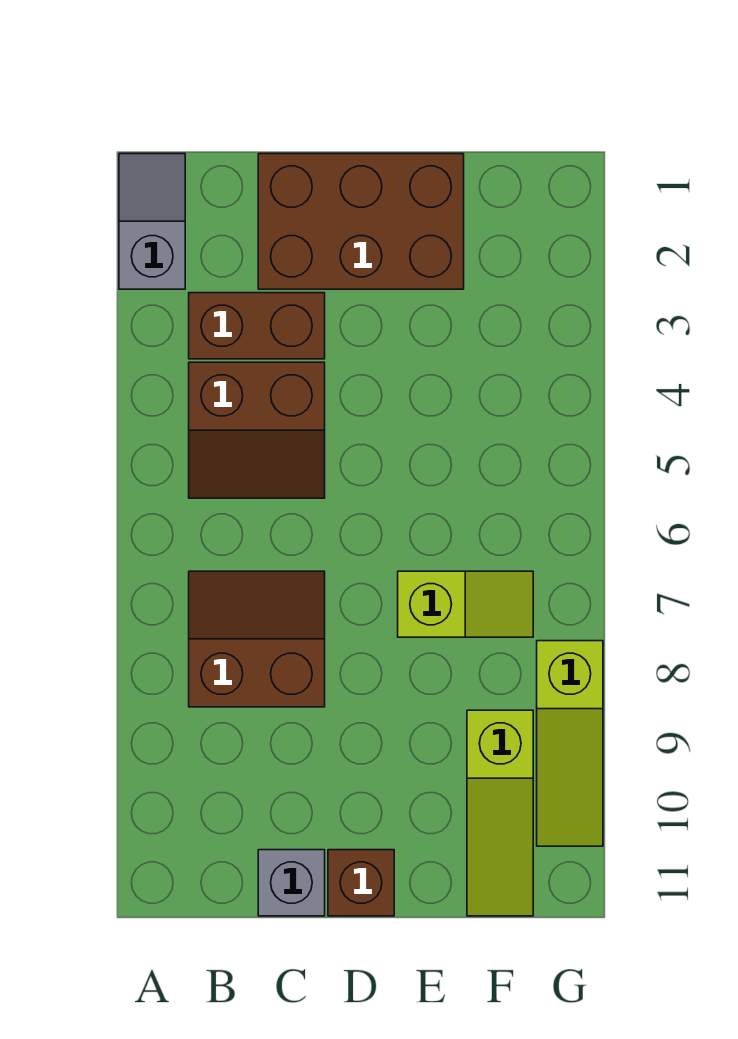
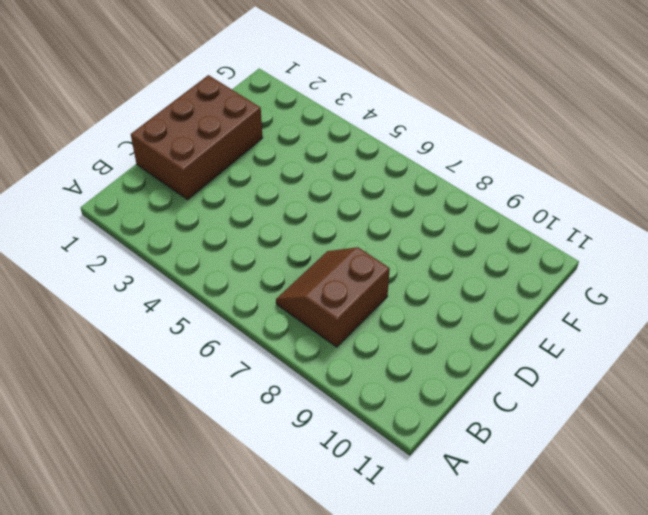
none -> grey 1x2 slope [119,154,185,289]
none -> brown 1x2 brick [189,293,325,359]

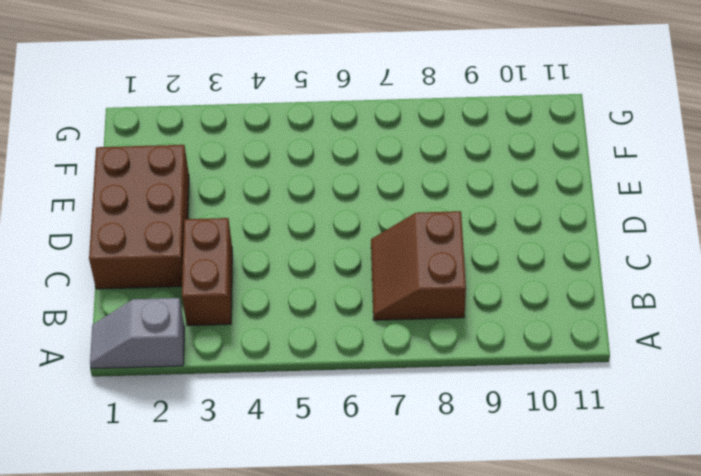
none -> brown 2x2 slope [189,362,325,498]
none -> grey 1x1 brick [258,850,325,916]

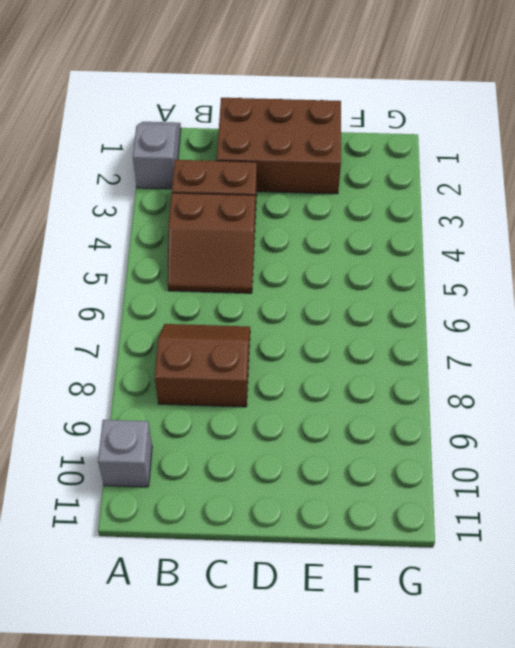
grey 1x1 brick [98,420,152,487] -> grey 1x1 brick moved to [258,850,325,916]
none -> brown 1x1 brick [328,850,394,916]
none -> lime 1x2 slope [398,571,533,637]

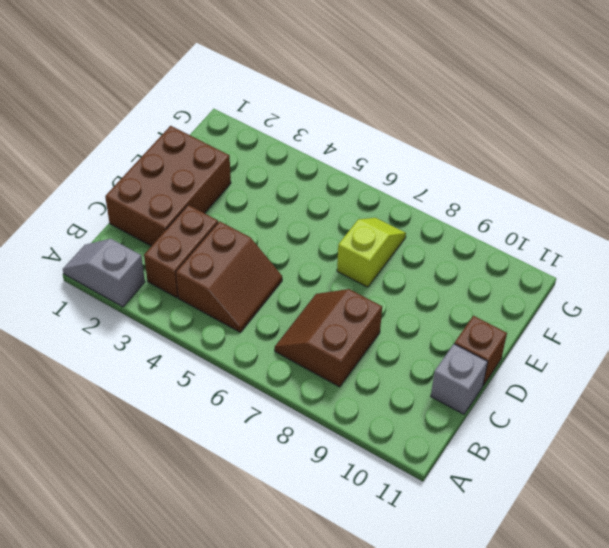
none -> lime 1x3 slope [467,710,533,916]
none -> lime 1x3 slope [537,641,603,846]

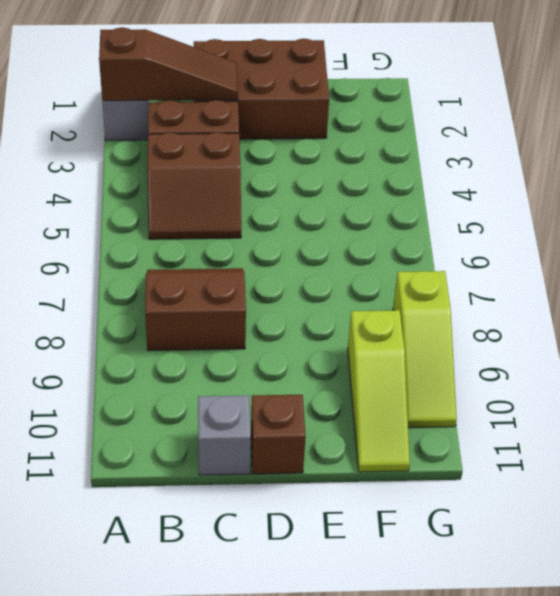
brown 1x3 slope [99,27,238,101] -> none
none -> lime 1x2 slope [398,571,533,637]

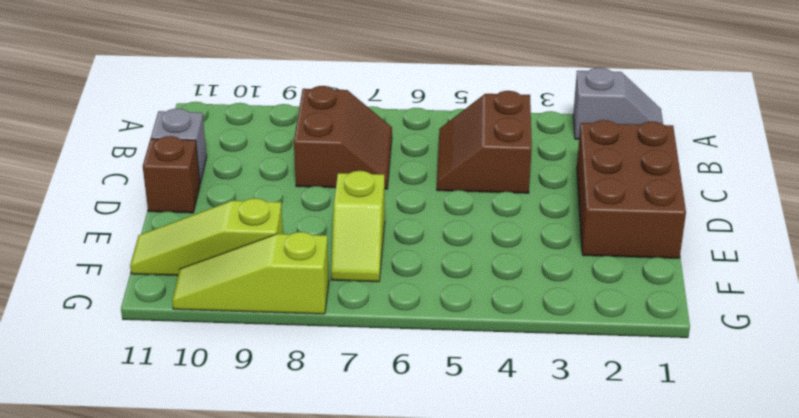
none -> brown 1x2 brick [189,293,325,359]

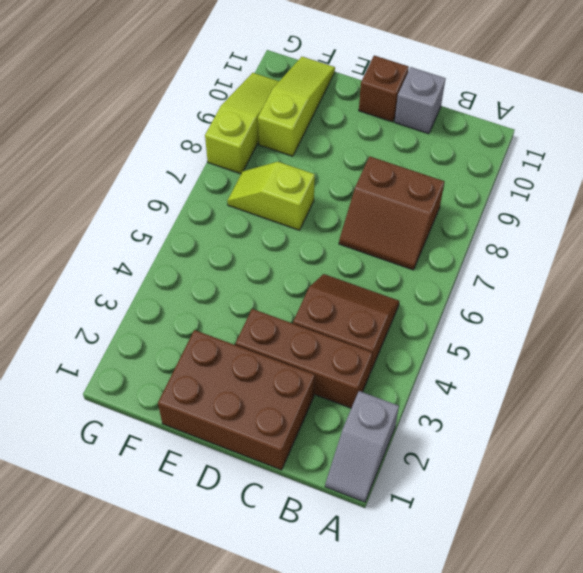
brown 1x3 brick [235,309,372,408] -> brown 1x2 brick [189,293,325,359]

